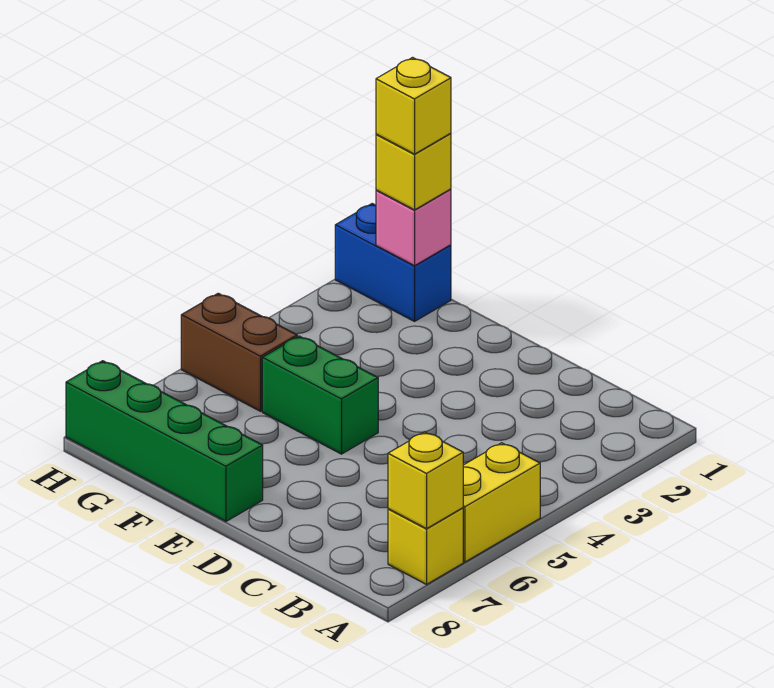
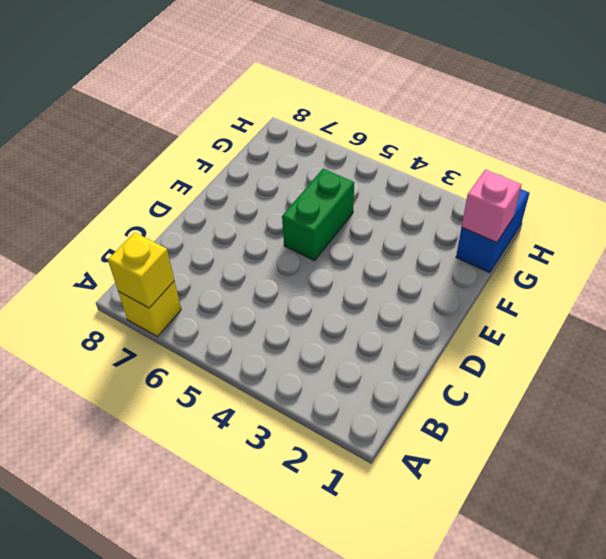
none -> yellow 1x2 brick [463,443,540,562]
none -> green 1x4 brick [66,361,263,521]

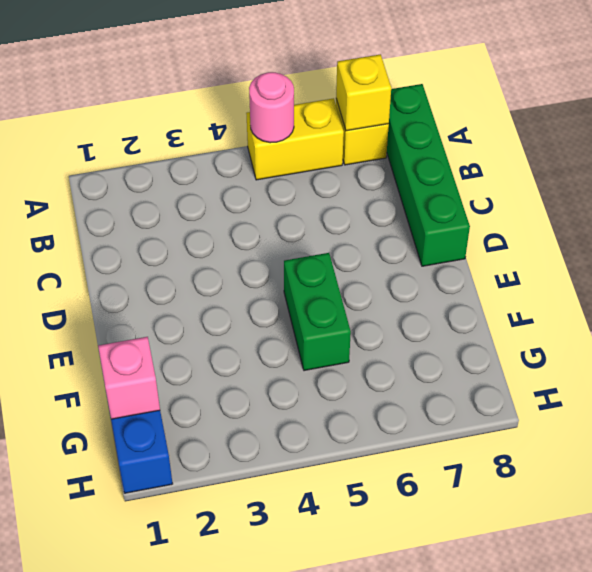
pink 1x1 round brick [249,72,294,143] -> none
green 1x4 brick [387,84,470,266] -> green 1x4 brick moved to [66,361,263,521]
none -> brown 1x2 brick [181,293,297,411]
none -> yellow 1x1 brick [376,133,451,210]

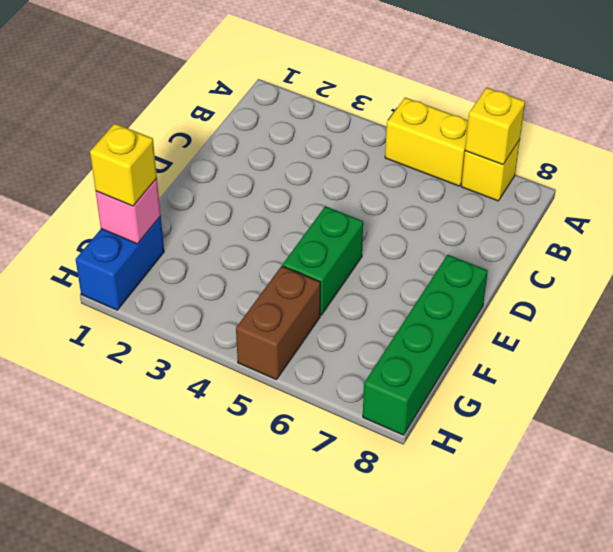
none -> yellow 1x1 brick [376,57,451,154]

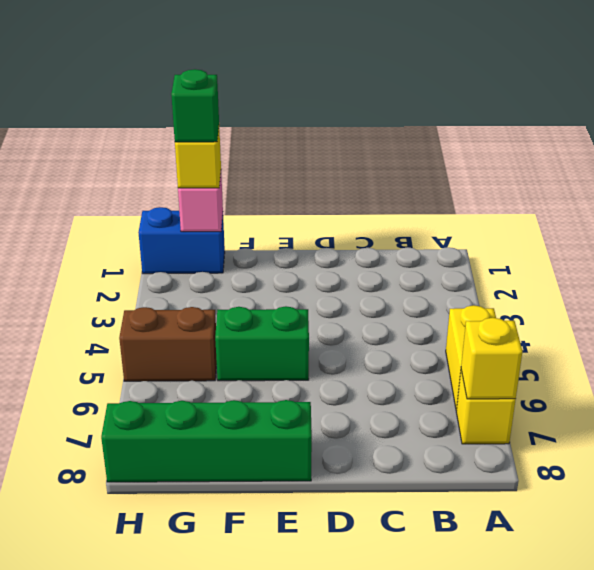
green 1x1 brick [171,69,219,142] -> yellow 1x1 brick [376,57,451,154]

